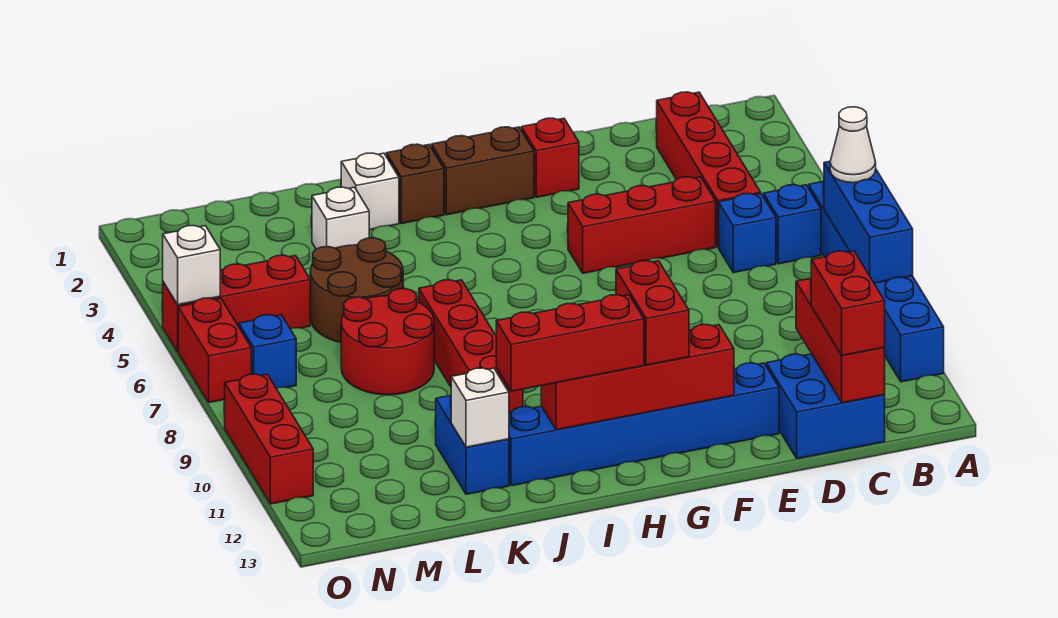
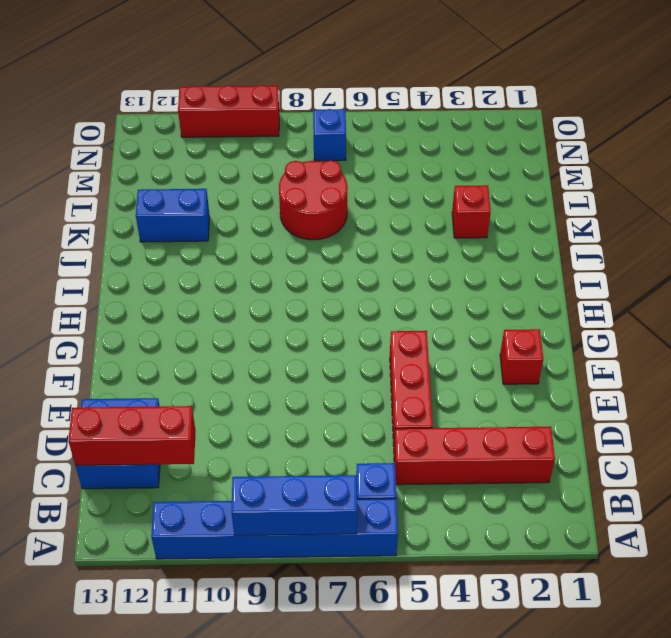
red 1x1 brick [452,185,491,238] -> white 1x1 brick [312,187,369,249]
none -> blue 1x1 brick [719,193,776,273]
none -> blue 1x6 brick [509,363,779,486]
none -> brown 1x2 brick [431,127,534,215]

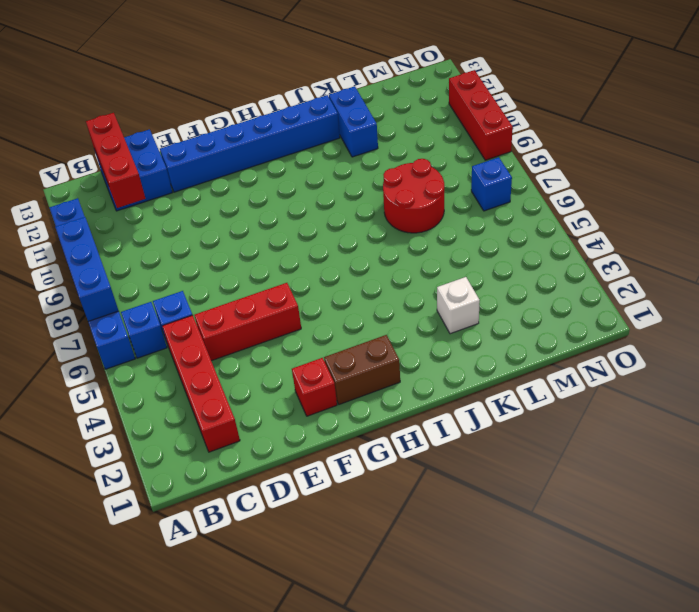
none -> brown 1x1 brick [386,144,444,224]
none -> white 1x1 brick [341,153,399,230]
none -> red 1x4 brick [419,280,523,412]

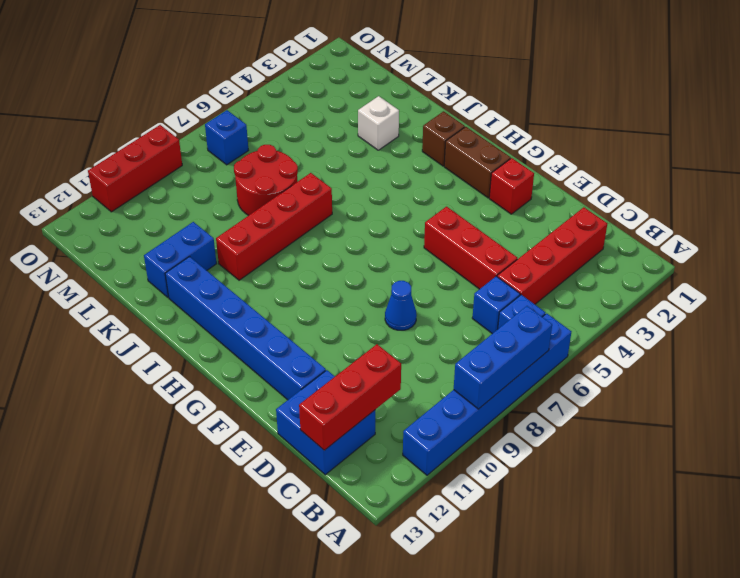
blue 1x1 cone [385,281,417,330] -> none
none -> white 1x1 brick [341,153,399,230]
none -> brown 2x2 round brick [310,238,403,342]
none -> red 1x3 brick [163,255,310,352]

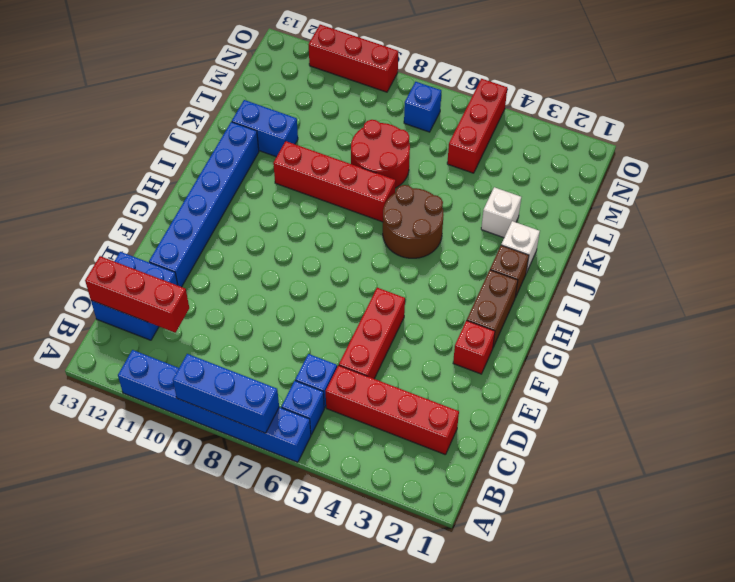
brown 2x2 round brick [383,185,444,258] -> brown 2x2 round brick moved to [310,238,403,342]
none -> red 1x2 brick [178,298,251,403]
none -> red 1x4 brick [541,325,734,430]
none -> white 1x1 brick [451,368,509,447]

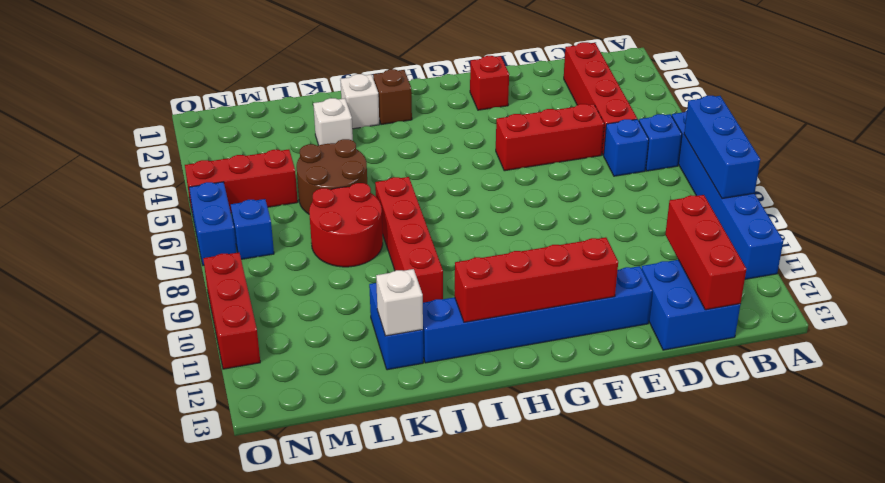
blue 1x2 brick [189,182,237,265] -> red 1x2 brick [178,298,251,403]
none -> brown 1x2 brick [431,127,534,215]
none -> white 1x1 brick [163,226,220,305]
none -> white 1x1 cone [830,107,876,183]

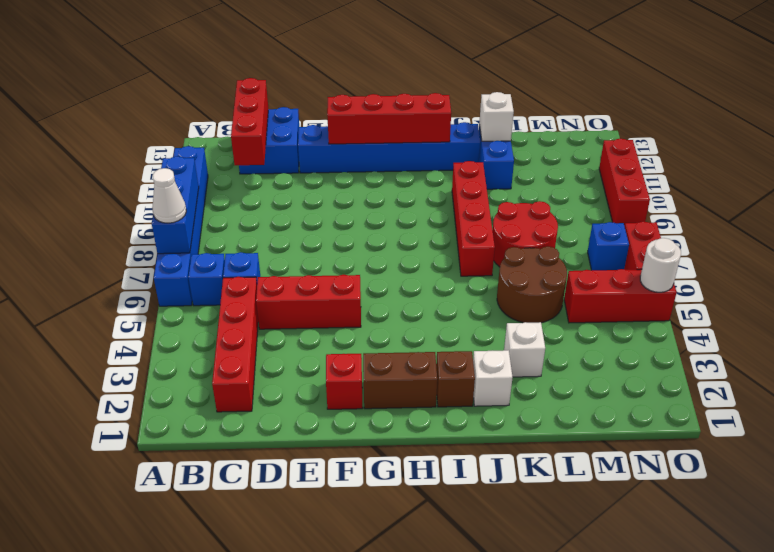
white 1x1 round brick [640,238,681,292] -> white 1x1 brick [163,226,220,305]
none -> red 1x2 brick [811,251,885,356]
none -> red 1x2 brick [616,261,689,365]
none -> red 1x3 brick [496,295,644,391]

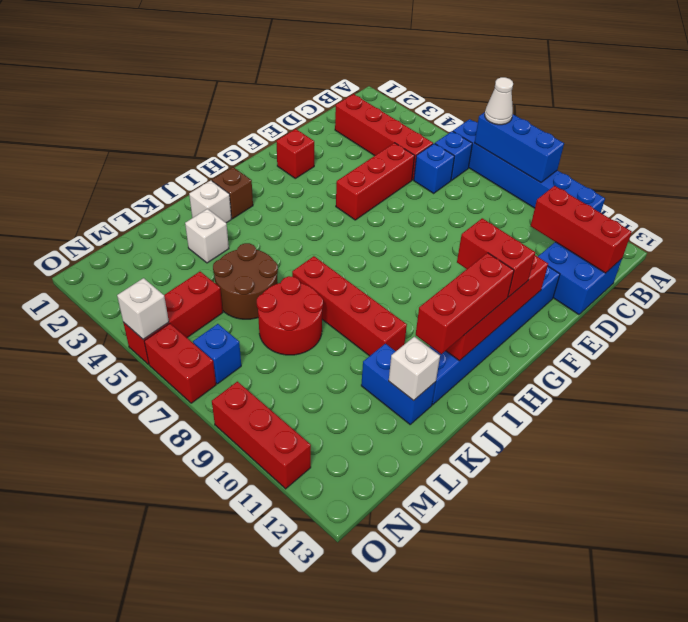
none -> brown 1x2 brick [431,127,534,215]
none -> red 1x2 brick [811,251,885,356]

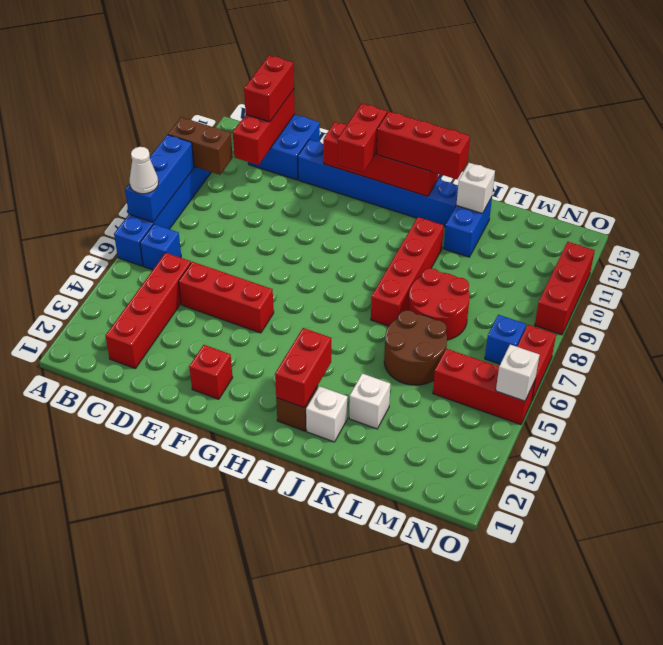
brown 1x2 brick [168,117,233,175] -> brown 1x2 brick moved to [431,127,534,215]
red 1x2 brick [275,328,331,408] -> none
none -> blue 1x1 brick [719,193,776,273]

